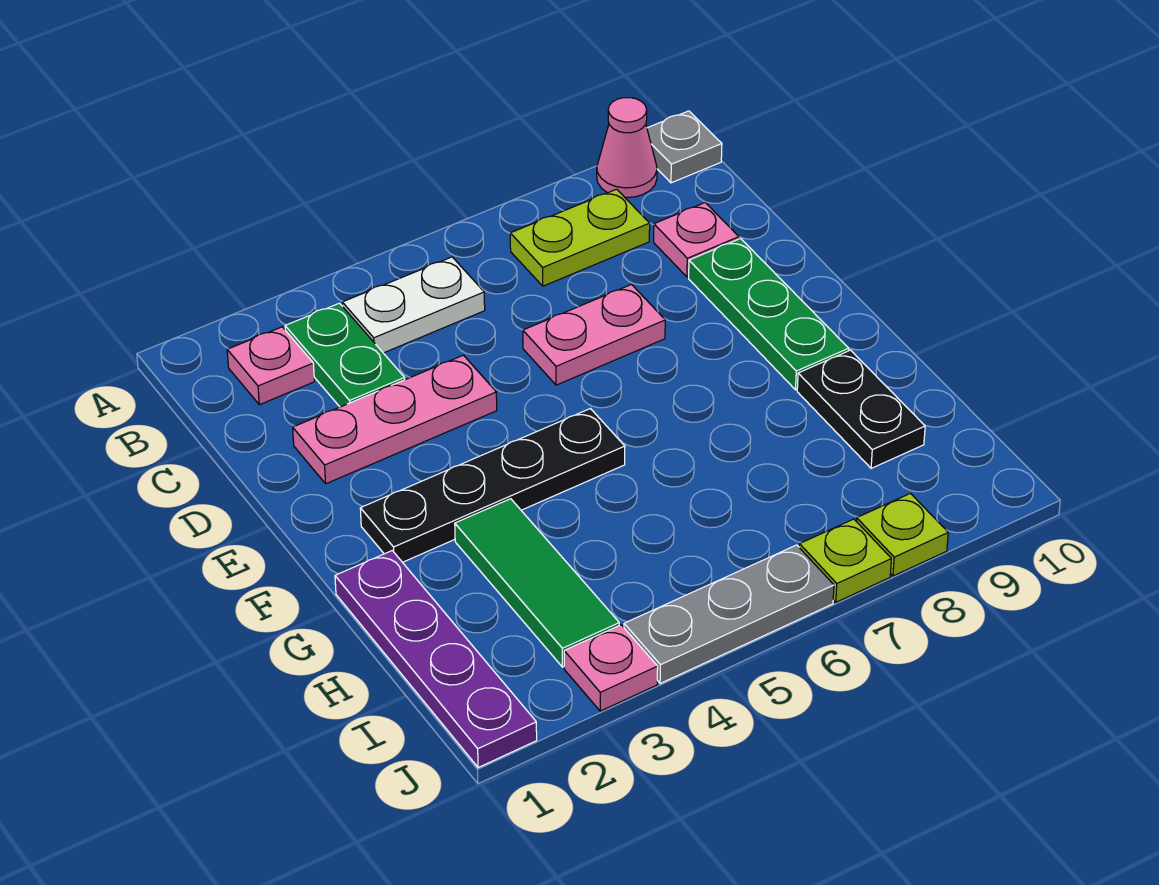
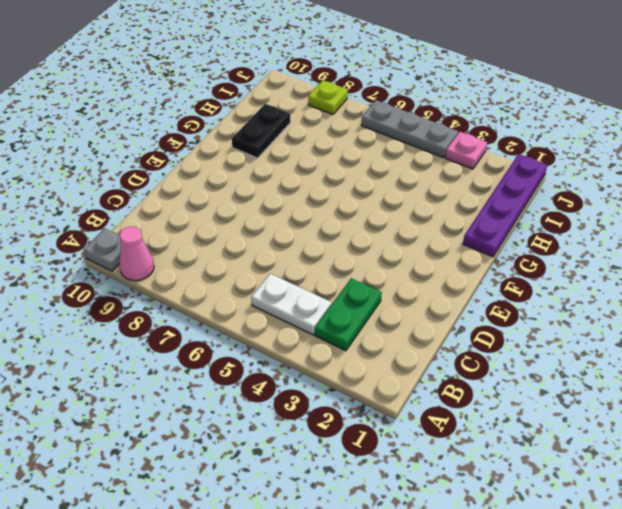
none -> pink 1x1 plate [227,327,314,405]
none -> lime 1x2 plate [510,189,650,286]
none -> pink 1x1 plate [654,203,739,277]

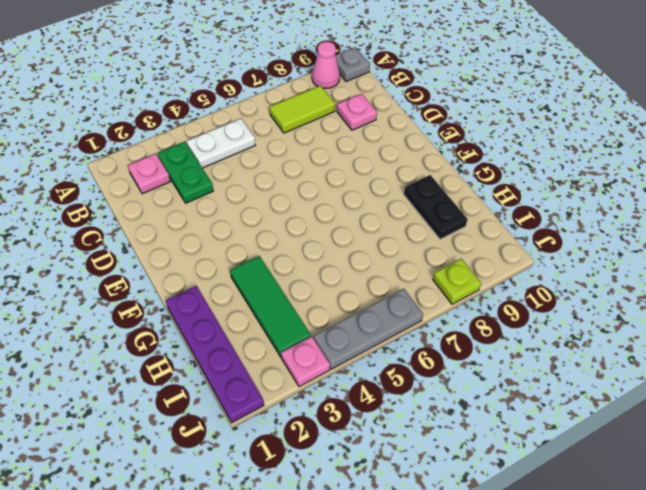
lime 1x2 tile [270,86,335,133] -> lime 1x2 plate [510,189,650,286]
none -> pink 1x3 plate [293,355,497,484]
none -> pink 1x2 plate [523,285,665,385]
none -> green 1x3 plate [689,239,849,390]

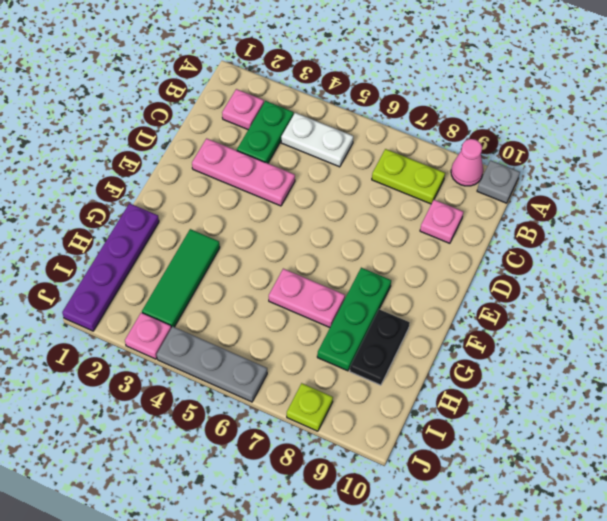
green 1x3 plate [317,268,391,371] -> green 1x3 plate moved to [689,239,849,390]
pink 1x2 plate [269,269,345,327] -> pink 1x2 plate moved to [523,285,665,385]
none -> black 1x4 plate [360,409,625,562]
none -> lime 1x1 plate [799,519,891,602]

